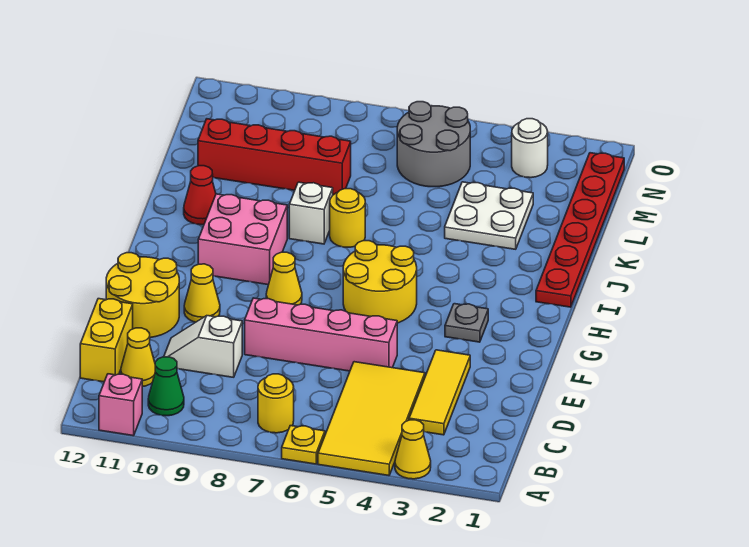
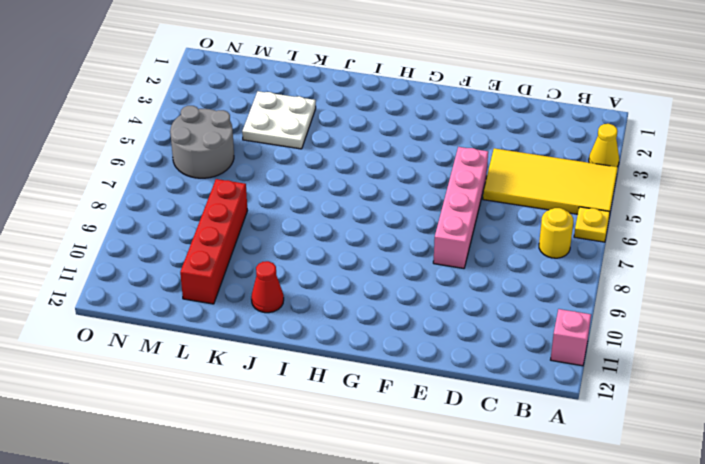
none -> green 1x1 cone [148,357,184,416]
none -> yellow 1x3 tile [409,350,470,435]
none -> yellow 1x1 cone [121,328,155,387]

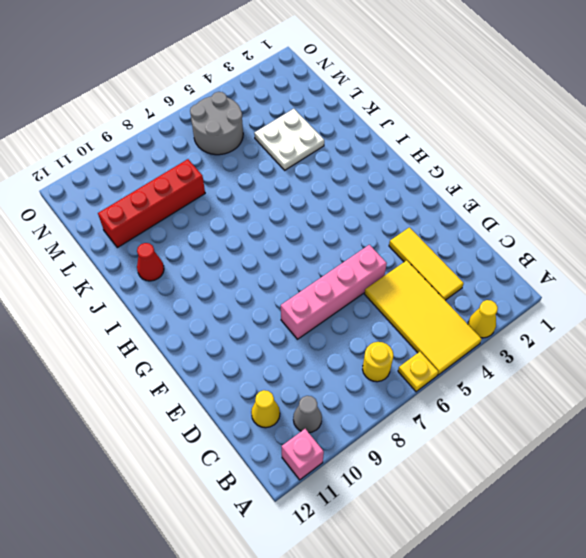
grey 1x1 cone [293,396,322,433] -> green 1x1 cone [148,357,184,416]
none -> yellow 1x2 brick [80,299,133,382]
none -> white 1x2 slope [164,316,242,377]
none -> yellow 2x2 round brick [106,253,179,338]

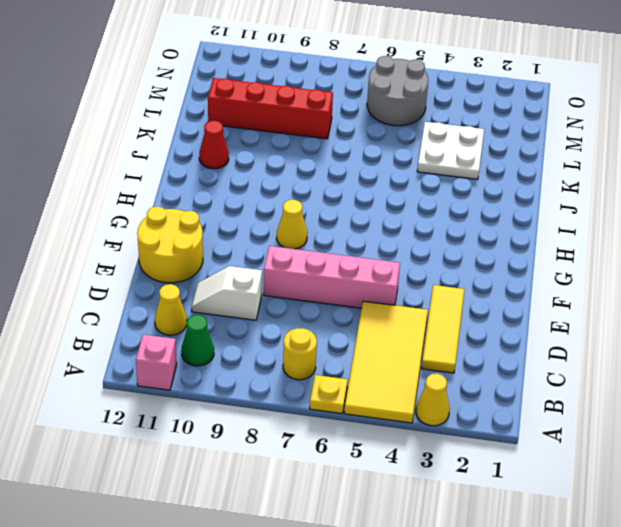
none -> yellow 1x2 brick [80,299,133,382]
none -> yellow 1x1 cone [184,264,220,322]
none -> grey 1x1 plate [445,304,488,342]

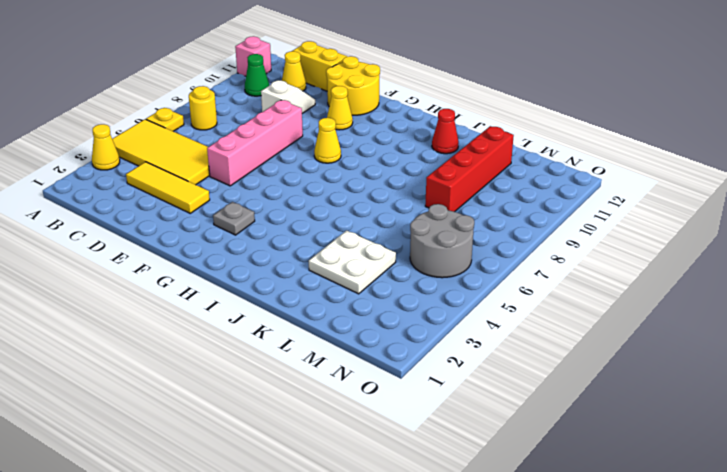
none -> yellow 2x2 round brick [343,241,417,323]
none -> pink 2x2 brick [198,194,287,285]
none -> red 1x6 plate [536,153,624,307]

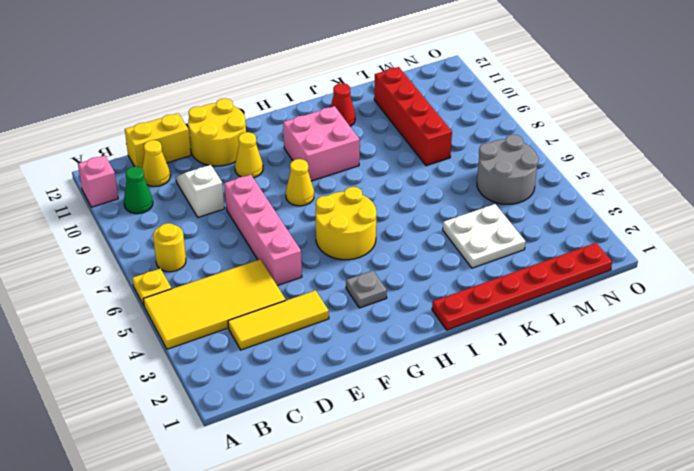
none -> yellow 1x1 cone [395,420,431,479]
none -> yellow 1x1 round brick [330,189,365,247]
none -> white 1x1 brick [289,182,333,244]

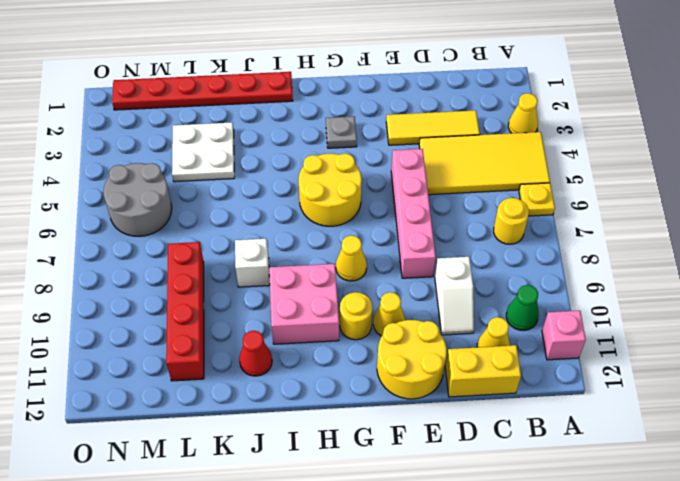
yellow 1x1 round brick [340,292,372,340] -> yellow 1x1 round brick moved to [330,189,365,247]
none -> white 1x1 round brick [512,119,548,178]

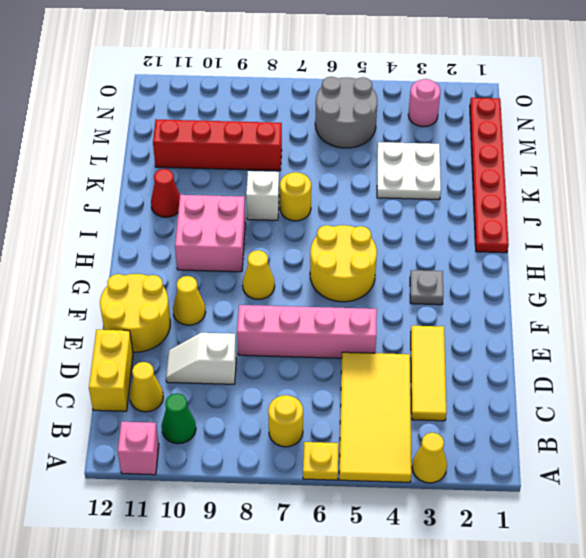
pink 1x1 round brick [408,79,440,127] -> white 1x1 round brick [512,119,548,178]

